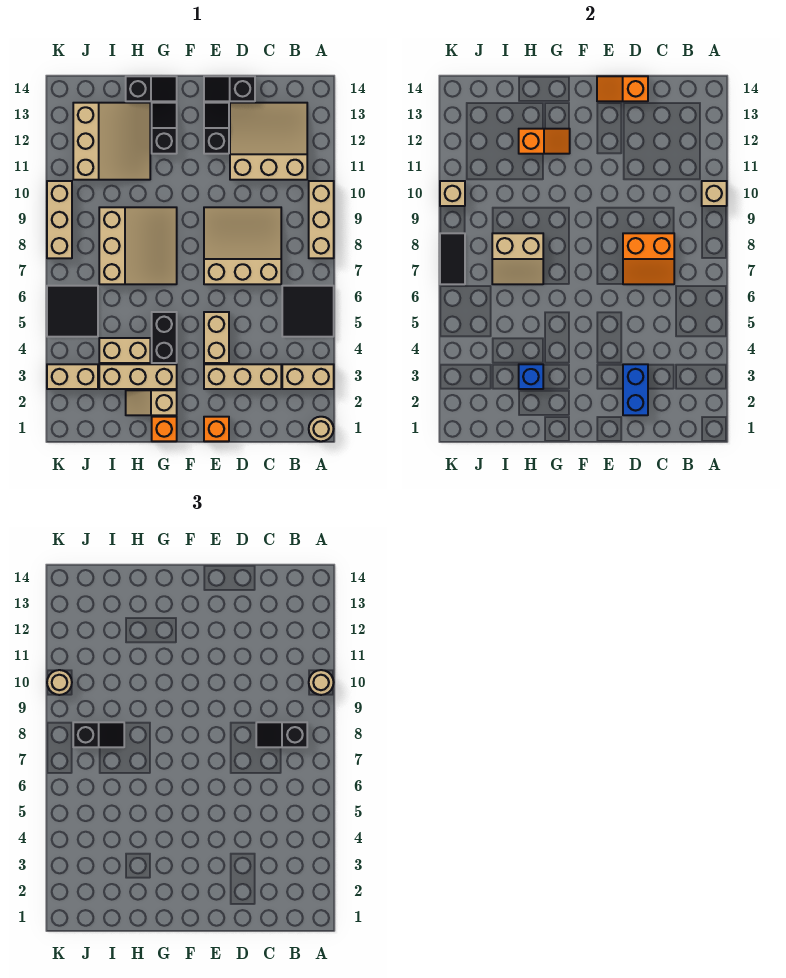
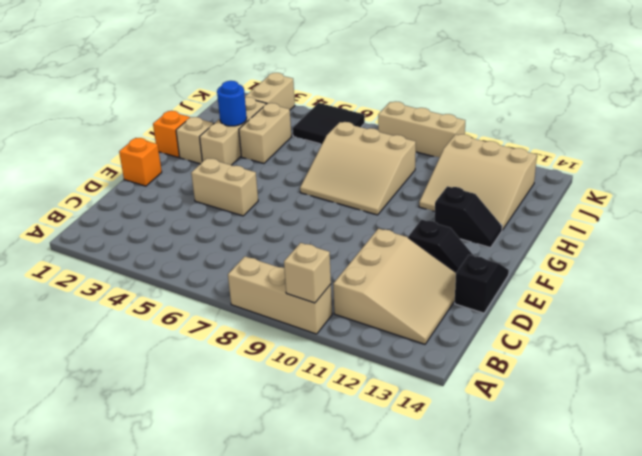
blue 1x1 round brick [217,81,247,126] -> blue 1x1 brick [519,364,543,389]
none -> tan 1x1 round brick [309,417,333,441]
none -> tan 1x2 brick [282,364,334,389]
none -> black 2x2 tile [282,286,334,337]
none -> tan 1x3 brick [204,364,281,389]

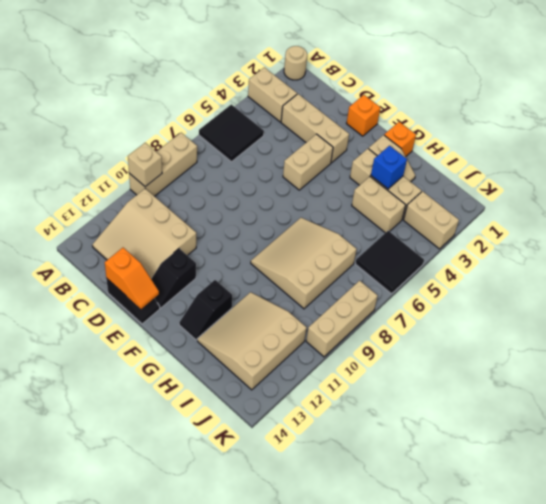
none -> tan 3x3 slope [204,207,281,284]
none -> black 1x2 brick [152,312,177,363]
none -> black 1x2 slope [126,76,177,101]
none -> orange 2x2 slope [623,233,674,284]

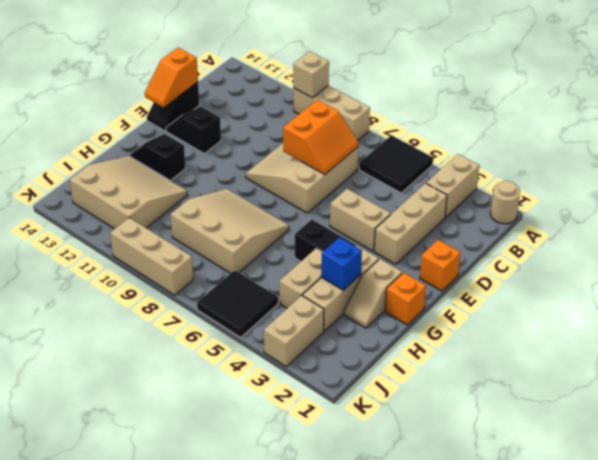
none -> tan 3x3 slope [230,103,307,180]
none -> black 1x2 slope [126,76,177,101]
none -> blue 1x2 brick [623,364,648,415]
none -> orange 1x2 slope [519,129,570,154]

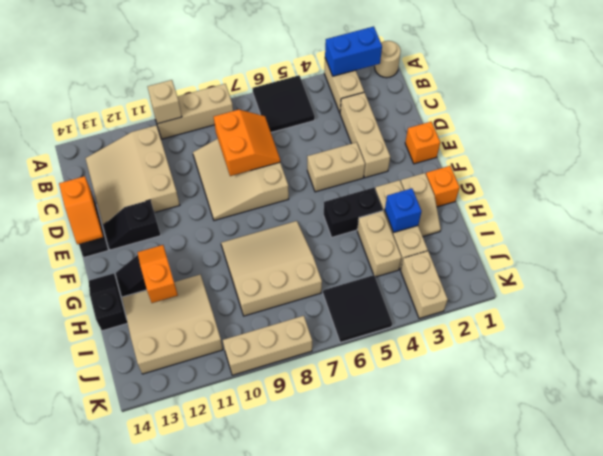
blue 1x2 brick [325,26,382,76] -> blue 1x2 brick moved to [623,364,648,415]
none -> tan 2x2 slope [492,233,543,284]
none -> black 1x2 tile [440,233,465,284]
none -> tan 1x1 brick [440,181,465,206]
none -> tan 1x1 round brick [309,670,334,695]

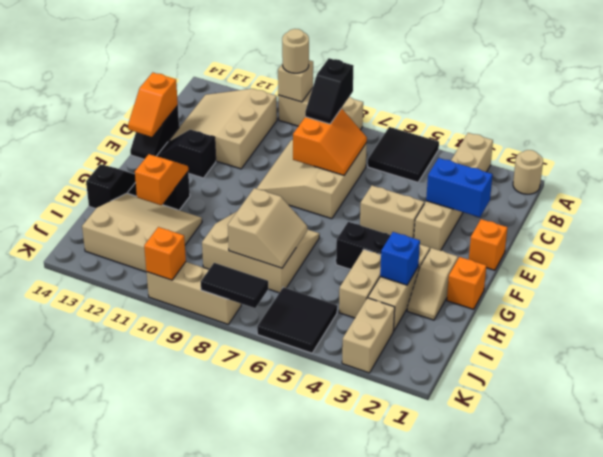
orange 1x1 brick [144,227,186,280] -> tan 1x1 brick [440,181,465,206]
none -> black 1x2 slope [73,722,124,747]
none -> tan 1x1 round brick [47,670,72,695]

